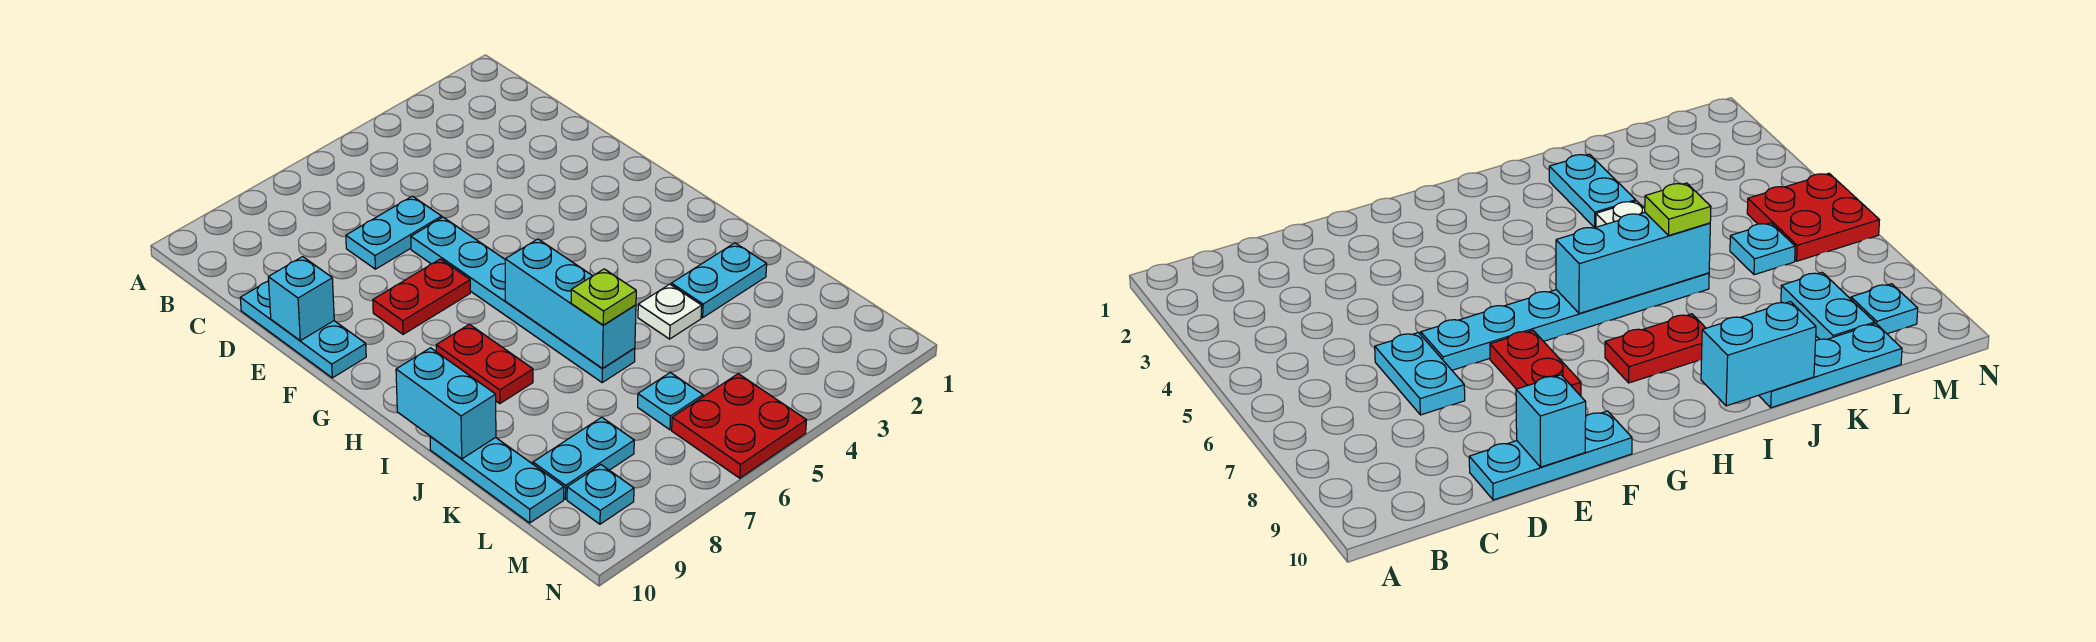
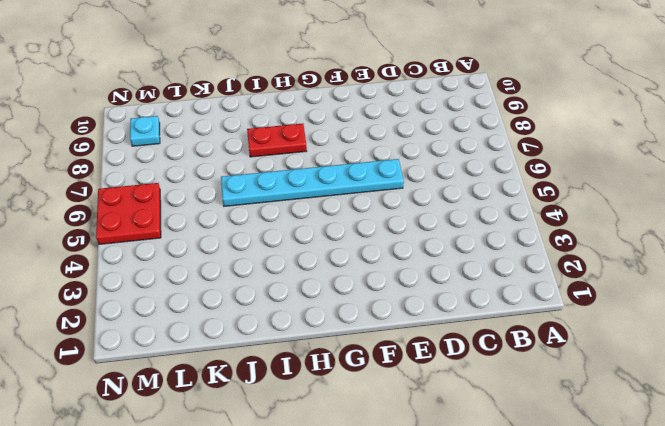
none -> cyan 1x2 plate [346,196,442,269]
none -> cyan 1x3 plate [240,281,366,378]
none -> red 1x2 plate [373,259,470,334]

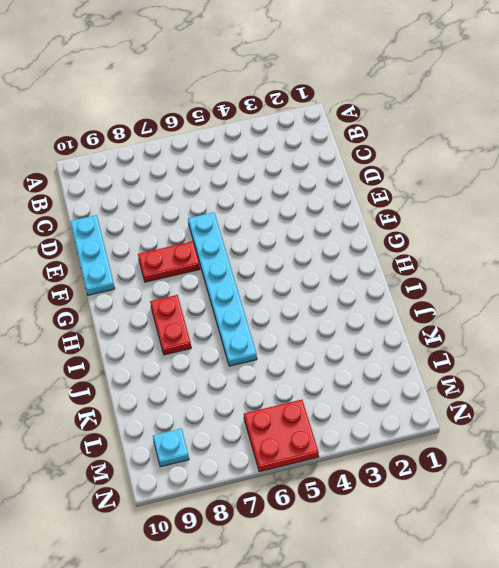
none -> cyan 1x2 plate [346,196,442,269]
none -> cyan 1x2 plate [671,243,767,318]
none -> white 1x1 plate [638,284,702,339]

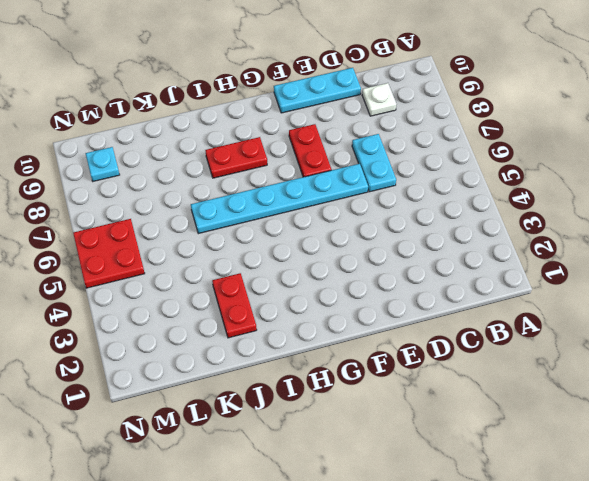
white 1x1 plate [362,83,396,116] -> white 1x1 plate moved to [638,284,702,339]
red 1x2 plate [212,273,257,338] -> cyan 1x2 plate [671,243,767,318]
none -> cyan 1x3 plate [430,437,564,523]
none -> cyan 1x1 plate [638,373,703,430]
none -> cyan 1x2 plate [533,417,634,499]

